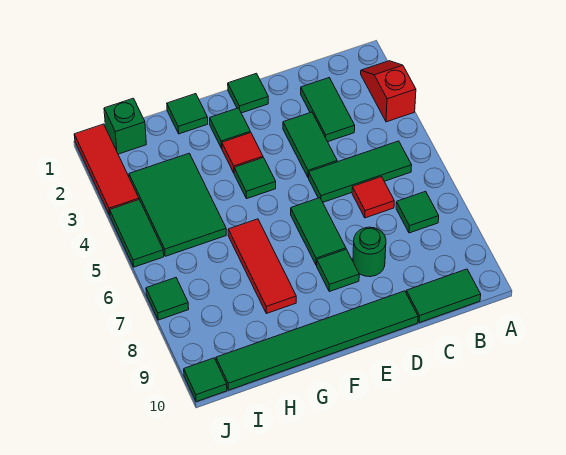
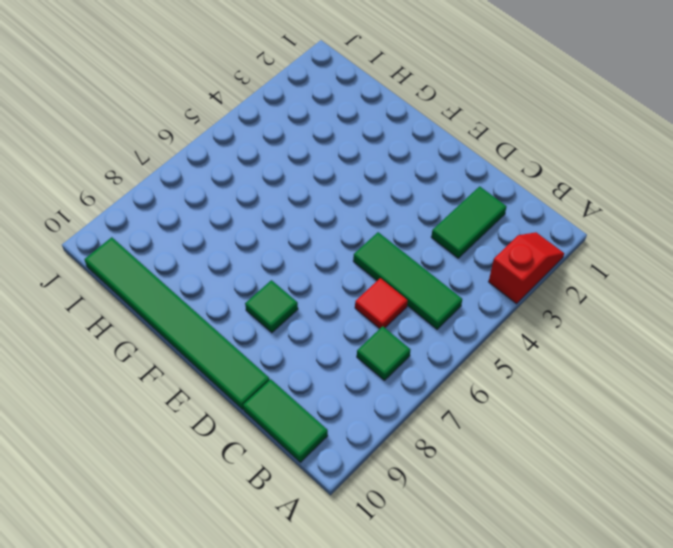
none -> green 1x2 tile [283,112,337,178]
none -> green 1x1 round brick [353,227,386,277]
none -> green 1x1 tile [228,73,268,113]

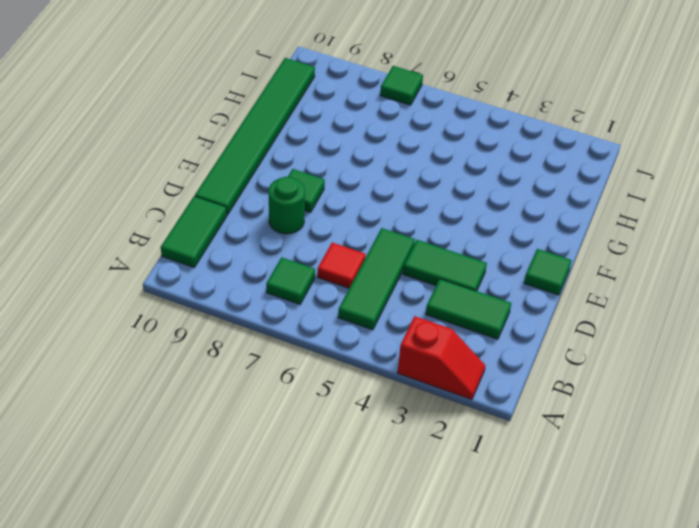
none -> green 1x2 tile [291,198,346,265]
none -> green 1x1 tile [210,108,250,148]
none -> red 1x1 tile [222,133,263,173]

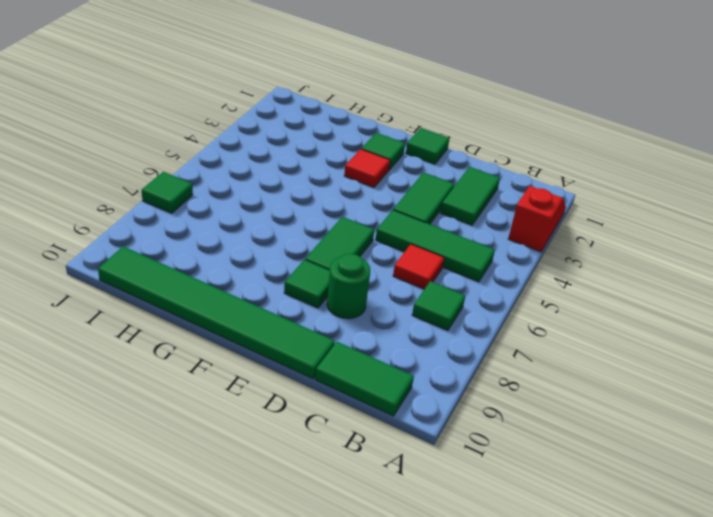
none -> green 1x1 tile [234,158,276,199]
none -> green 1x1 tile [167,94,208,134]
none -> red 1x3 tile [228,219,296,314]

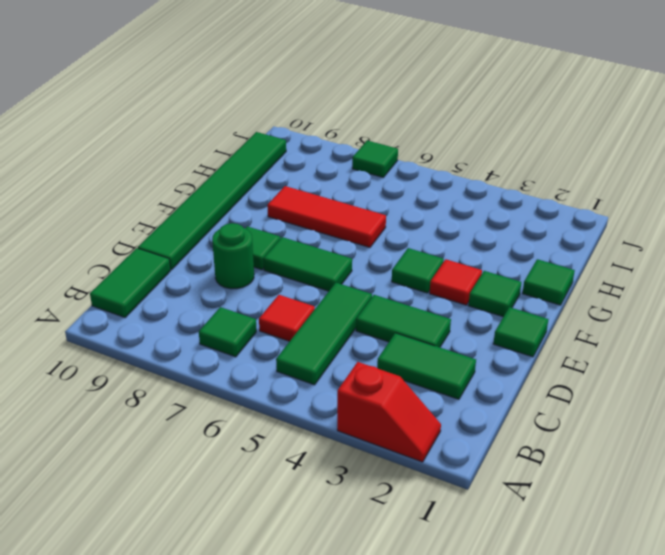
none -> green 2x3 tile [129,153,226,256]
none -> green 1x1 brick [104,98,146,154]
none -> red 1x3 tile [74,124,139,215]

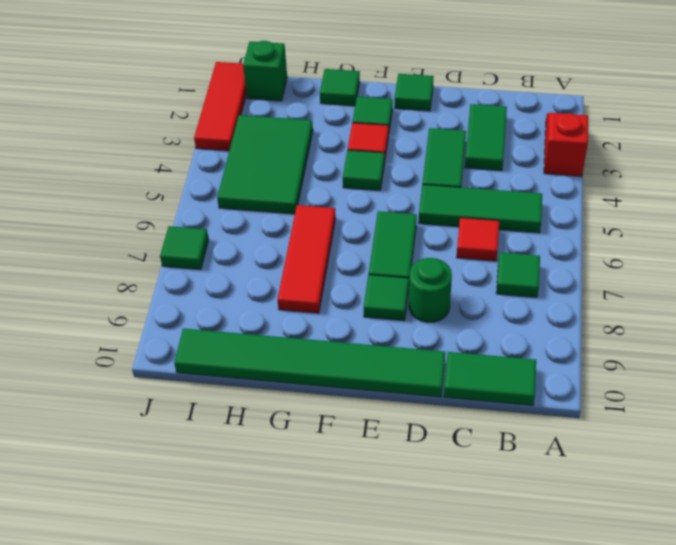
none -> green 1x2 tile [110,200,164,267]
none -> green 1x1 tile [184,358,227,402]

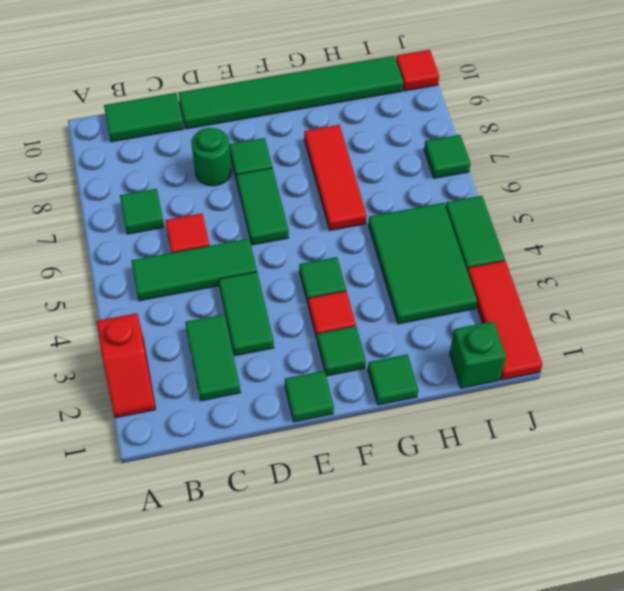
red 1x1 tile [396,50,439,91] -> green 1x1 tile [184,358,227,402]

